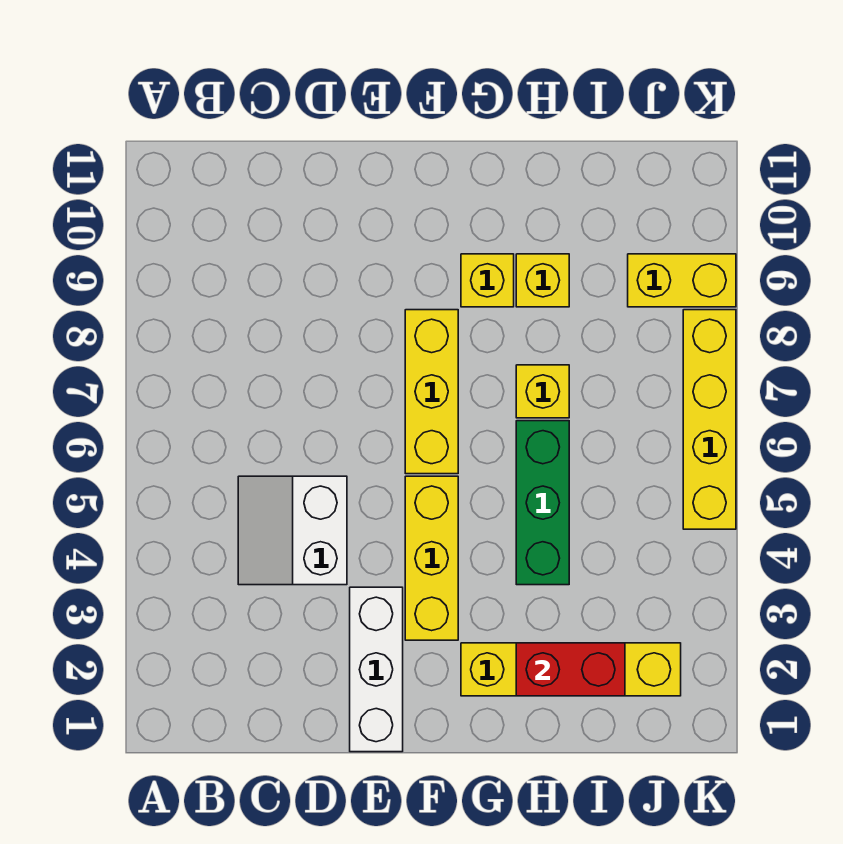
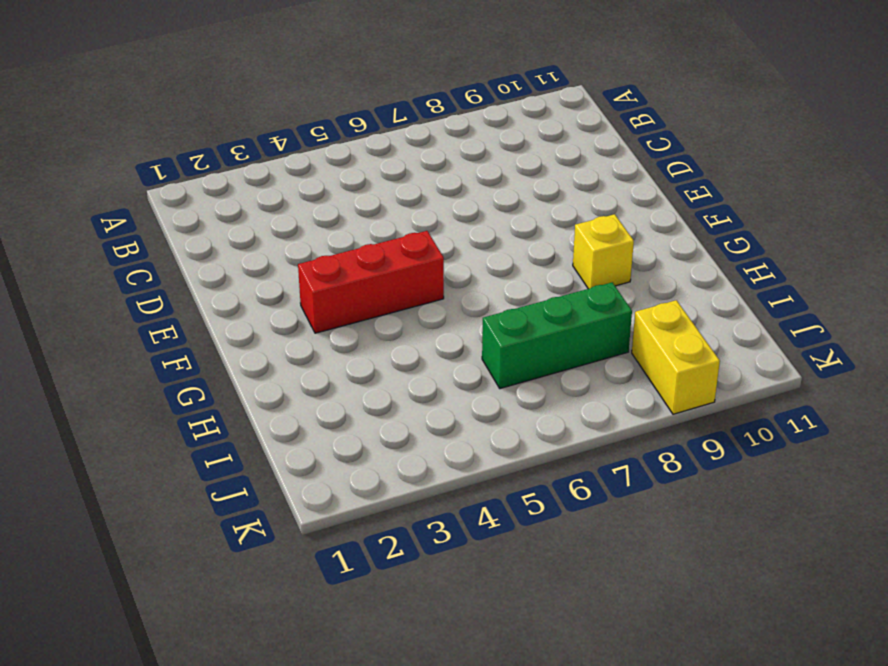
red 1x3 brick [298,231,444,333] -> yellow 1x3 brick [405,476,458,640]
green 1x3 brick [482,282,632,389] -> green 1x3 brick moved to [516,421,569,585]
none -> white 2x2 slope [238,476,347,585]
none -> white 1x3 brick [350,587,403,752]
none -> yellow 1x3 brick [405,310,458,474]

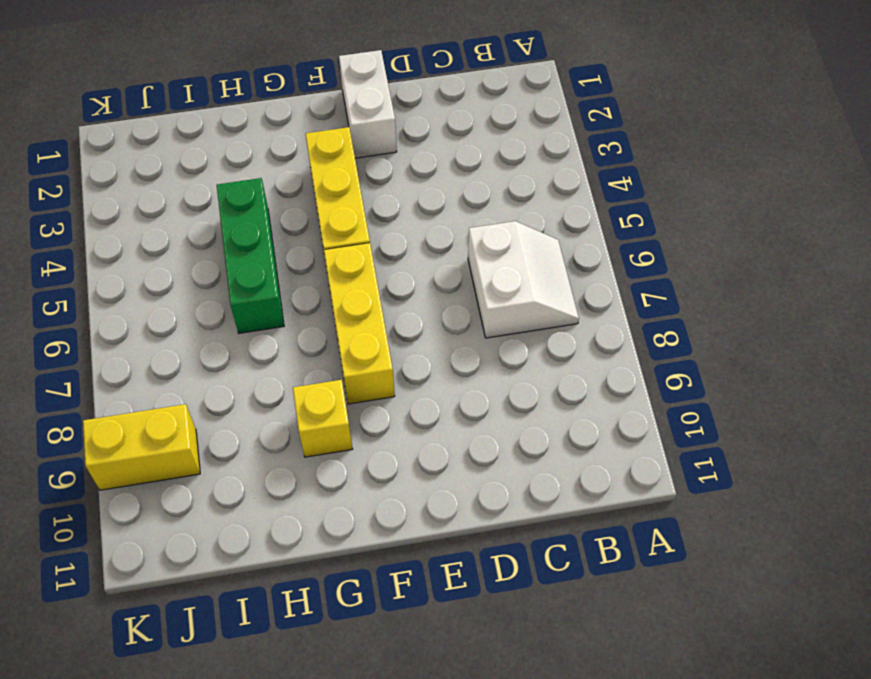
white 2x2 slope [468,221,579,338] -> white 2x2 slope moved to [238,476,347,585]
white 1x2 brick [339,50,397,158] -> white 1x3 brick [350,587,403,752]
none -> yellow 1x4 brick [461,643,681,696]
none -> yellow 1x1 brick [516,365,569,418]
none -> yellow 1x1 brick [516,254,569,307]

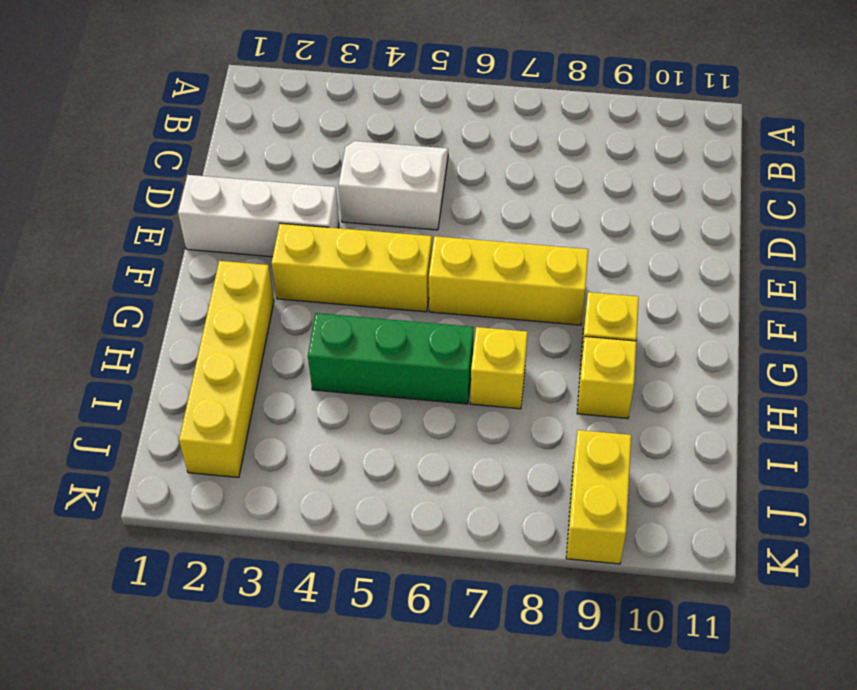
none -> yellow 1x4 brick [683,310,736,529]
none -> red 1x2 brick [516,643,625,696]

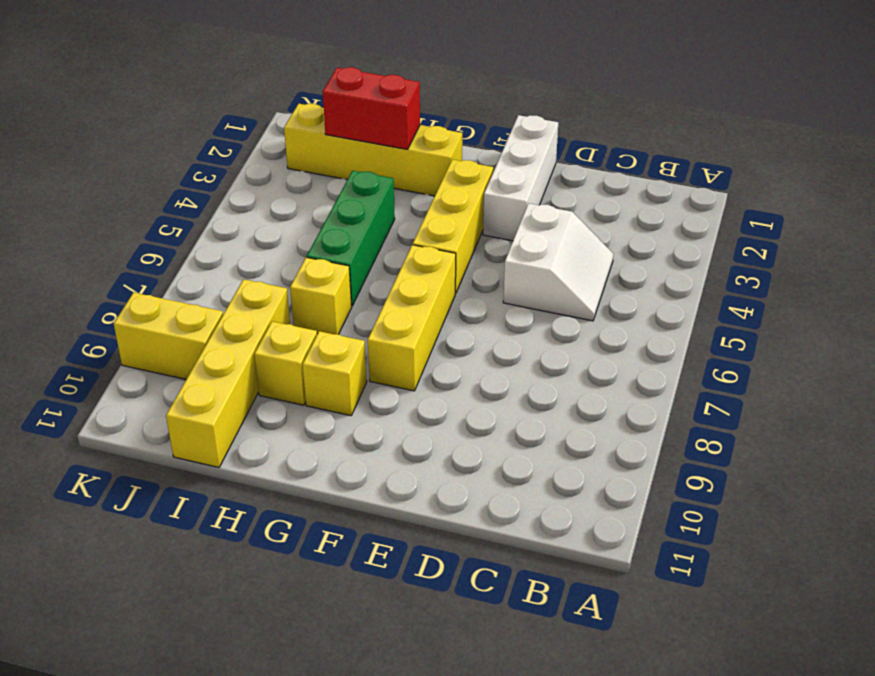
yellow 1x4 brick [166,279,290,467] -> yellow 1x4 brick moved to [683,310,736,529]

